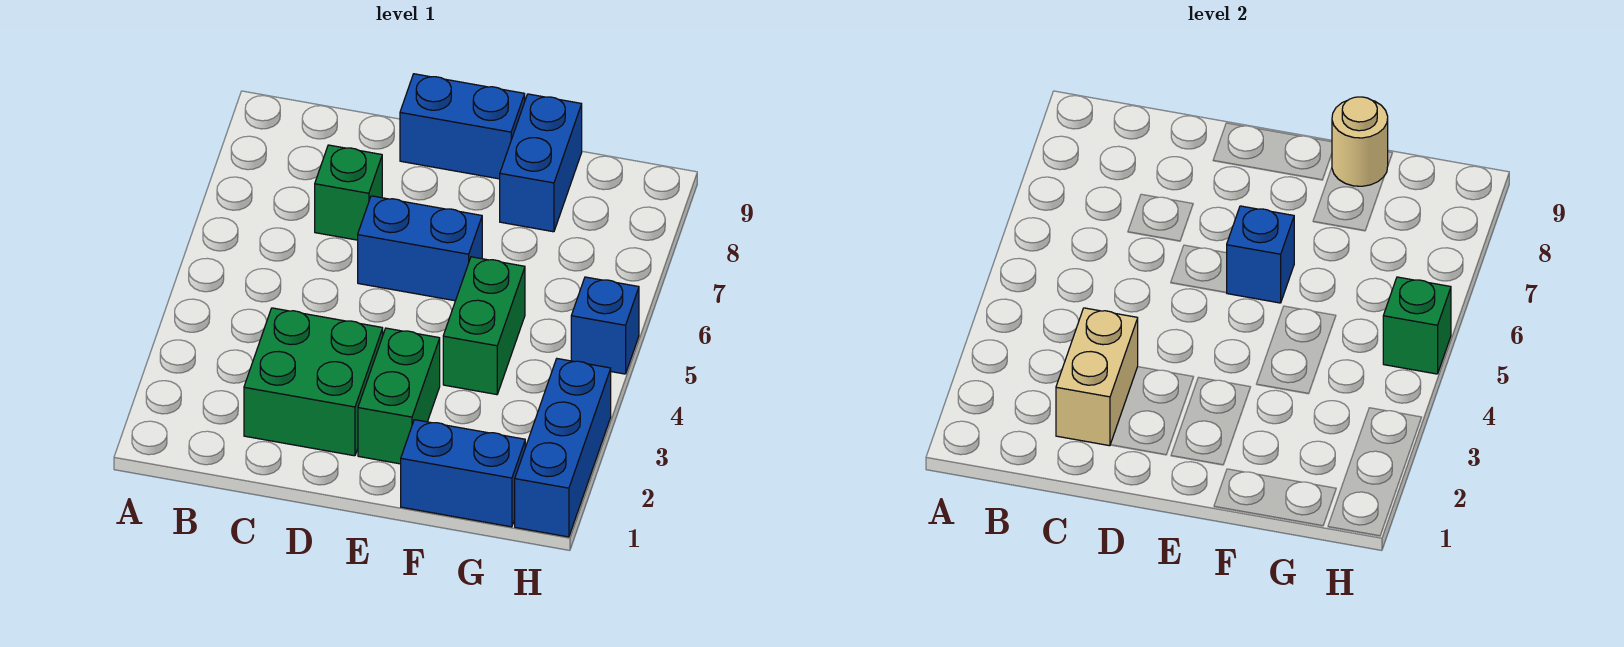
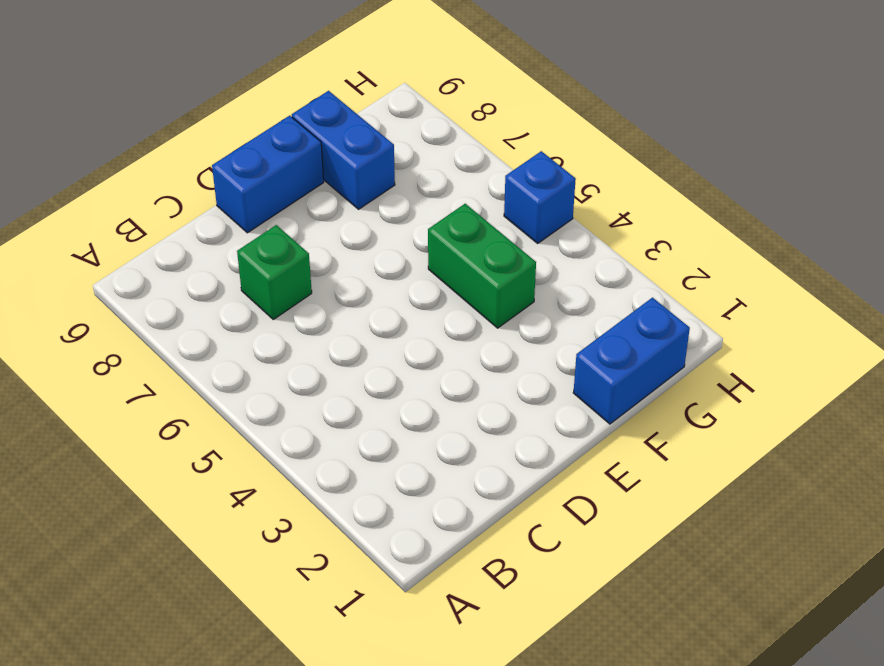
none -> green 2x2 brick [244,308,383,456]
none -> blue 1x2 brick [358,196,482,301]
none -> green 1x2 brick [358,328,440,464]

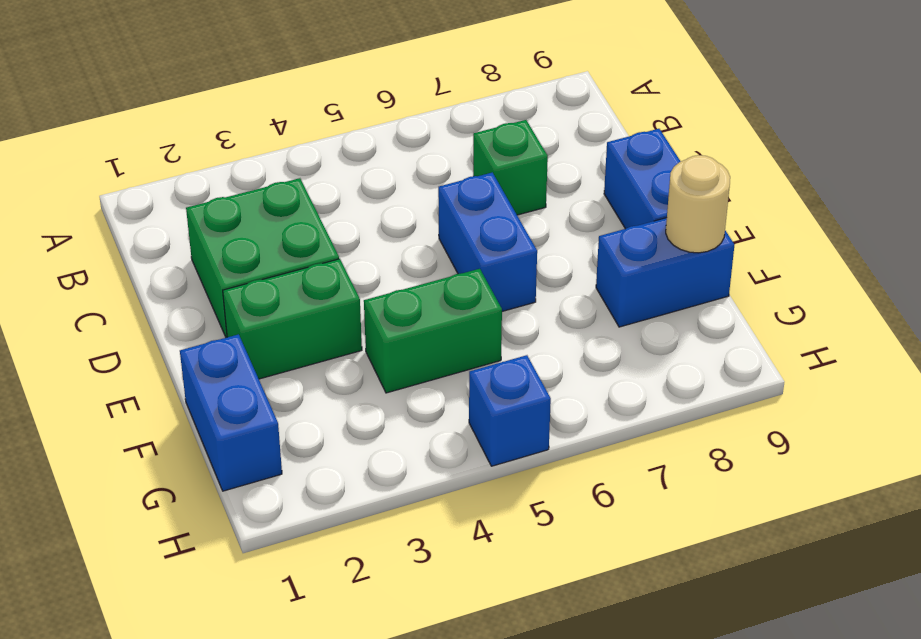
none -> blue 1x3 brick [515,359,611,537]
none -> tan 1x2 brick [1056,308,1138,446]
none -> blue 1x1 brick [1226,206,1294,303]

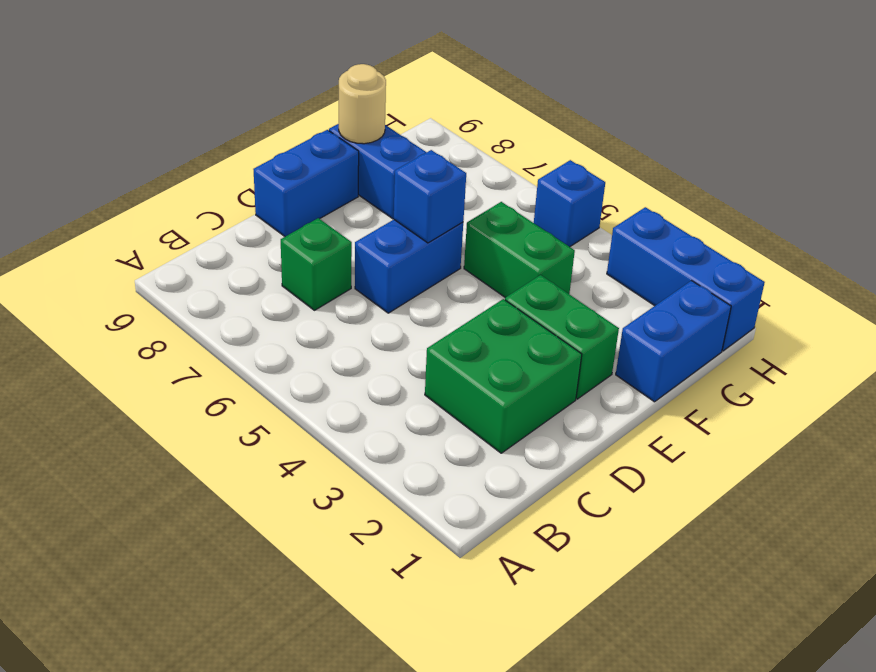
none -> tan 1x2 brick [1056,308,1138,446]
none -> green 1x1 brick [1383,277,1451,374]

